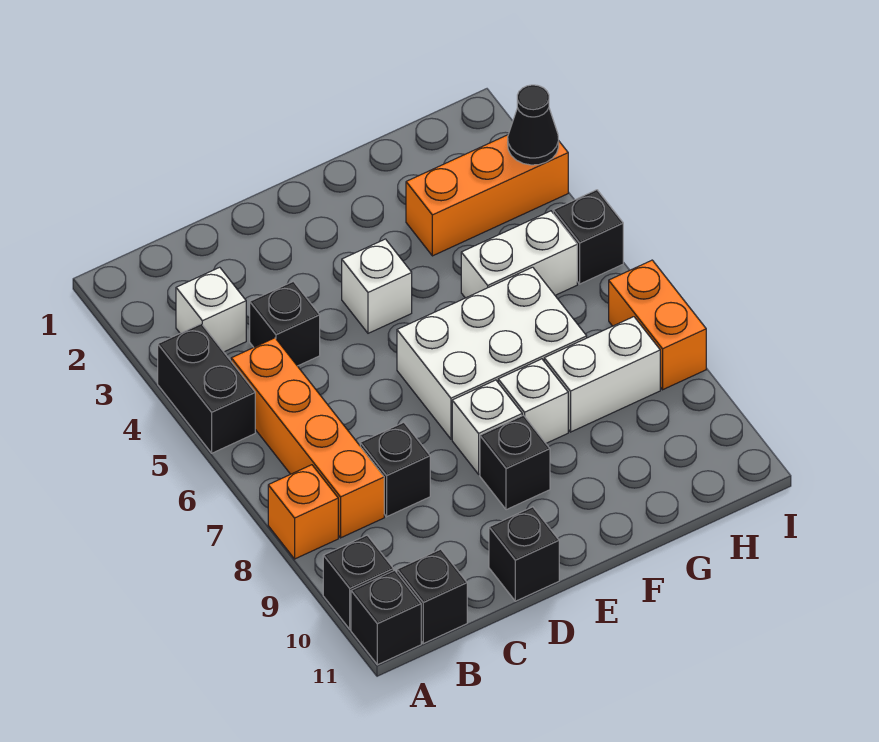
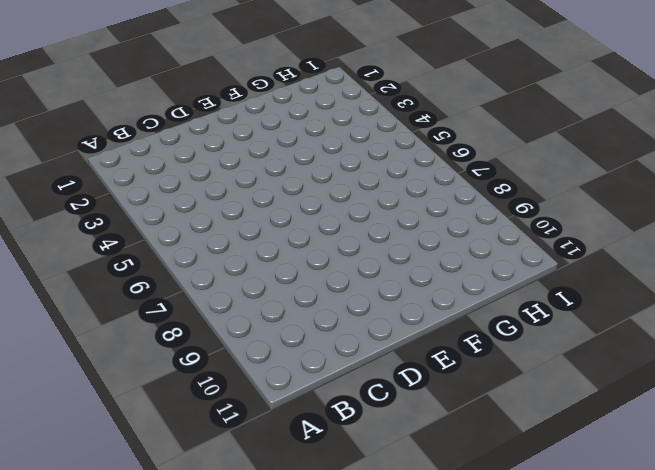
none -> black 1x2 brick [158,324,255,453]
none -> orange 1x1 brick [268,465,338,559]
none -> black 1x1 brick [323,535,394,629]

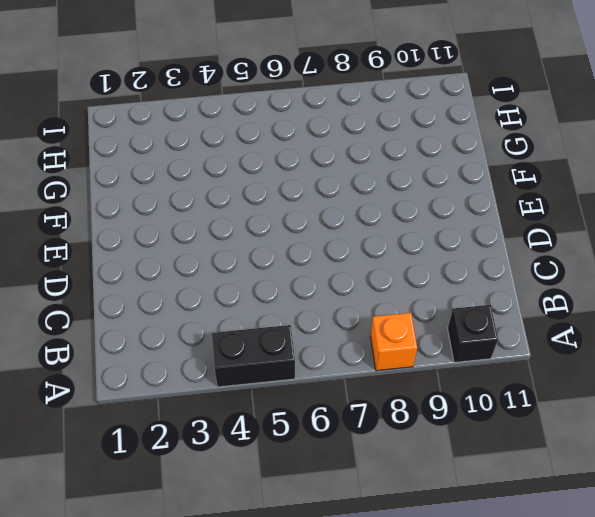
none -> black 1x1 brick [351,570,421,665]
none -> white 1x1 brick [176,267,246,352]
none -> orange 1x4 brick [231,338,384,538]

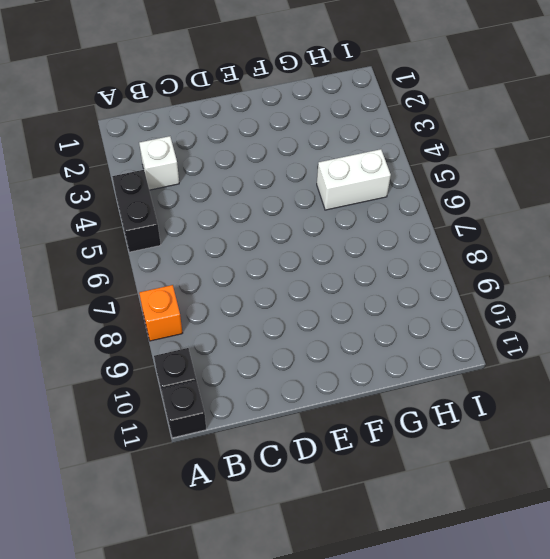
none -> orange 1x4 brick [231,338,384,538]
none -> black 1x1 brick [397,549,467,644]
none -> black 1x1 brick [250,281,320,366]

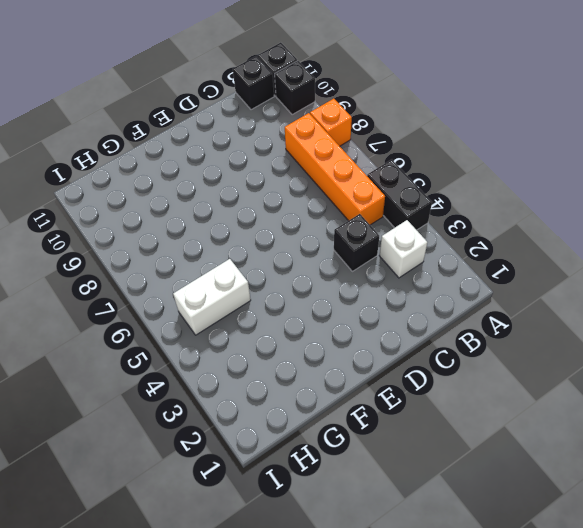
none -> black 1x1 brick [360,422,430,517]
none -> black 1x1 brick [489,507,559,601]
none -> white 1x1 brick [342,239,412,333]

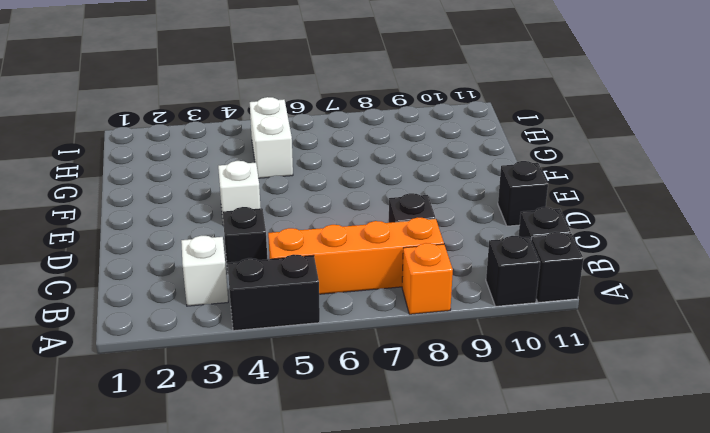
none -> white 2x3 brick [397,267,587,439]
none -> white 1x1 brick [452,380,522,474]
none -> black 1x1 brick [480,415,550,510]

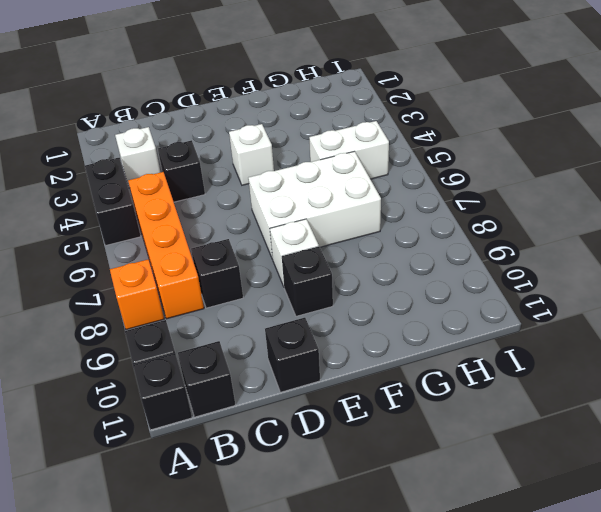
none -> white 1x1 brick [498,359,568,443]
none -> orange 1x3 brick [406,135,568,256]
none -> white 1x2 brick [544,317,660,432]

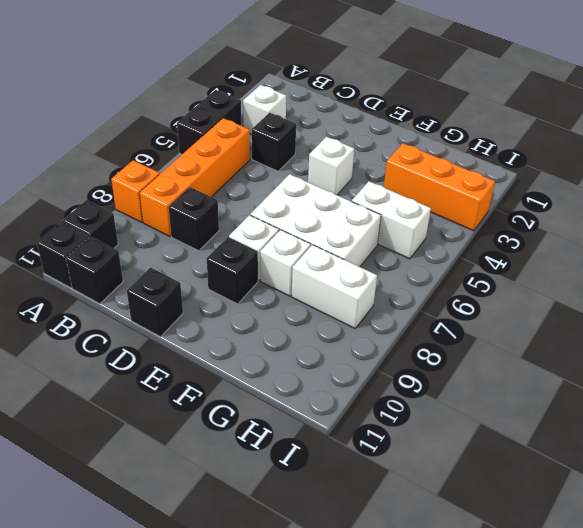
none -> black 1x1 brick [553,190,623,284]
none -> orange 1x2 brick [609,260,706,390]
none -> black 1x1 cone [508,85,559,165]

